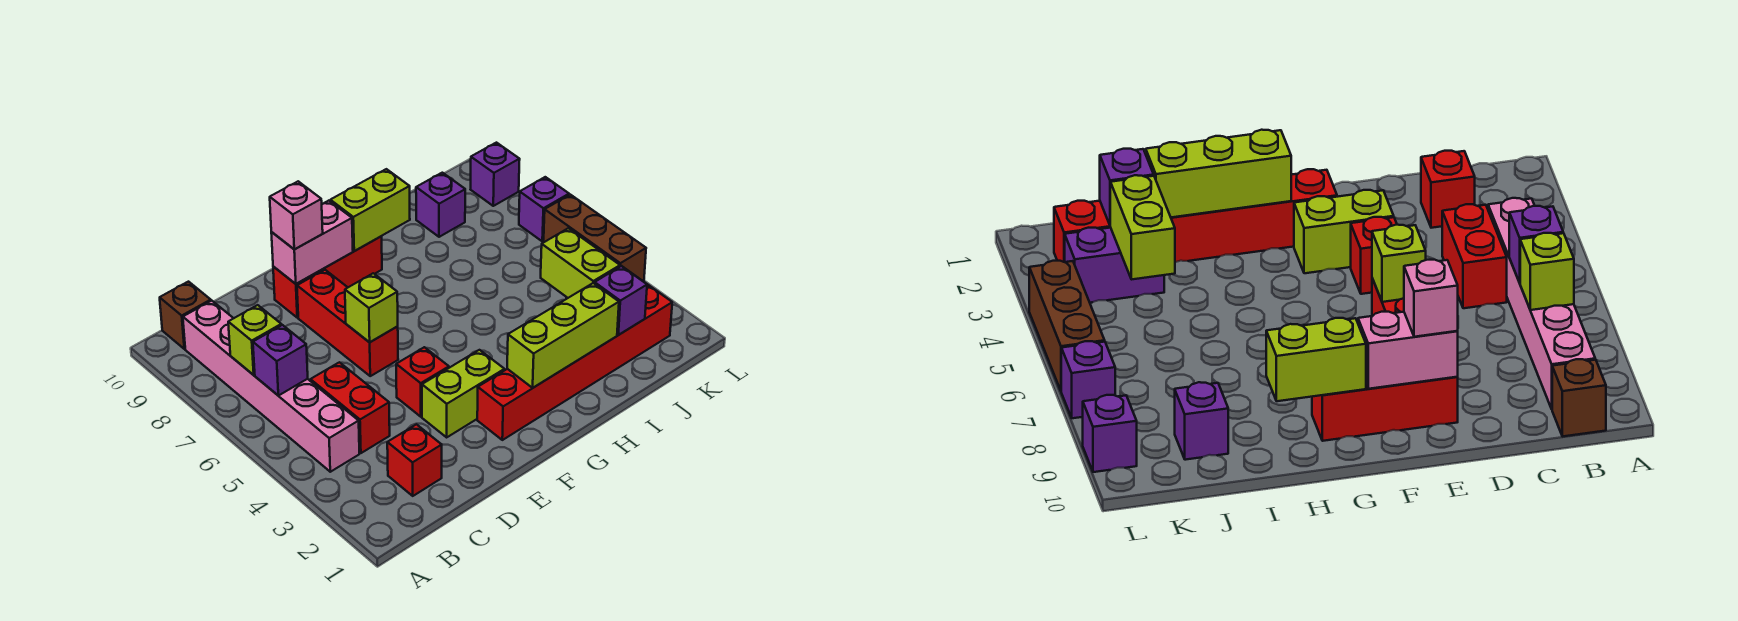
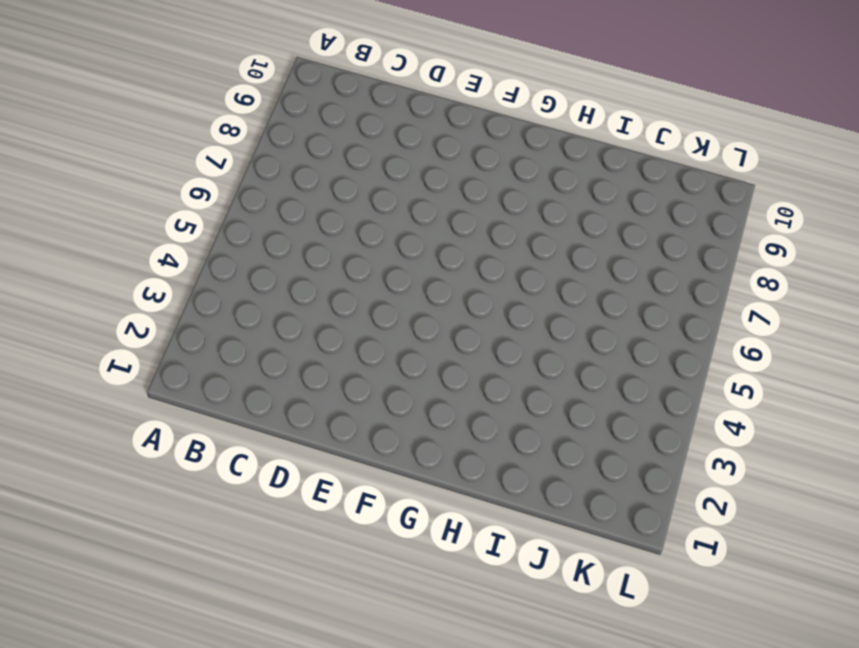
none -> pink 1x6 brick [183,301,359,472]
none -> brown 1x1 brick [160,282,211,349]
none -> red 1x1 brick [387,424,442,496]

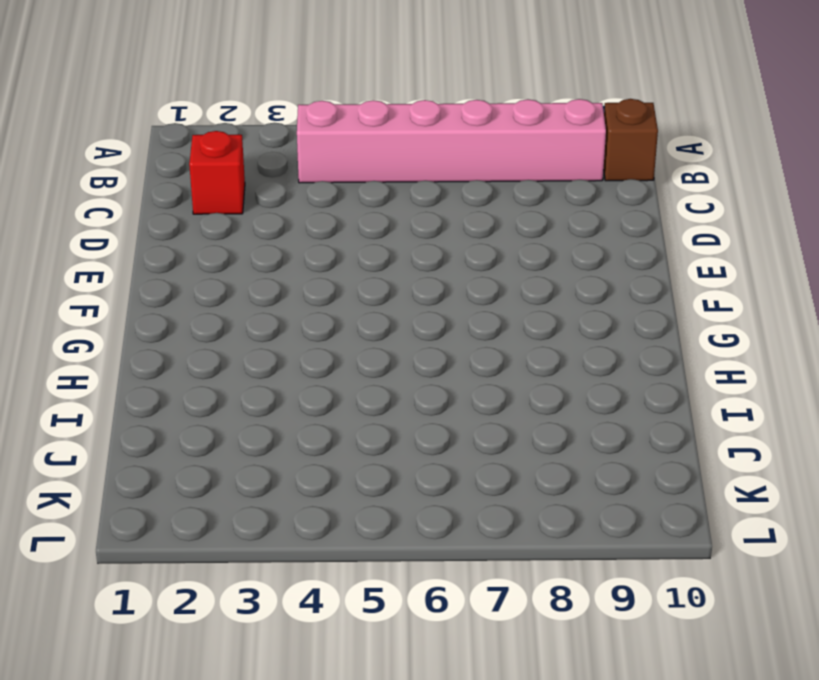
none -> red 1x2 brick [310,362,390,453]
none -> lime 1x2 brick [422,350,504,437]
none -> red 1x1 brick [396,347,449,417]

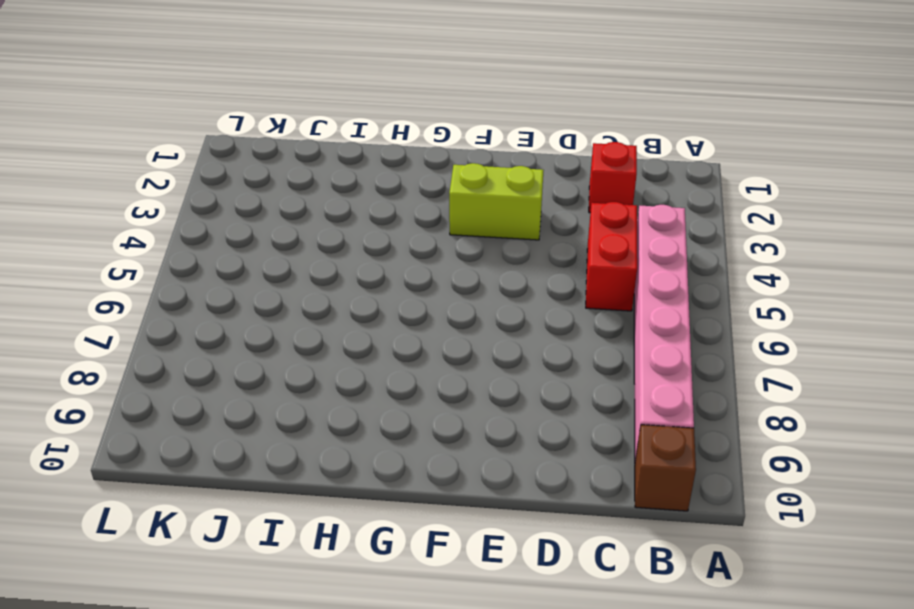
none -> red 1x1 brick [396,347,449,417]
none -> red 1x3 brick [297,270,398,376]
none -> red 1x3 brick [273,236,382,318]

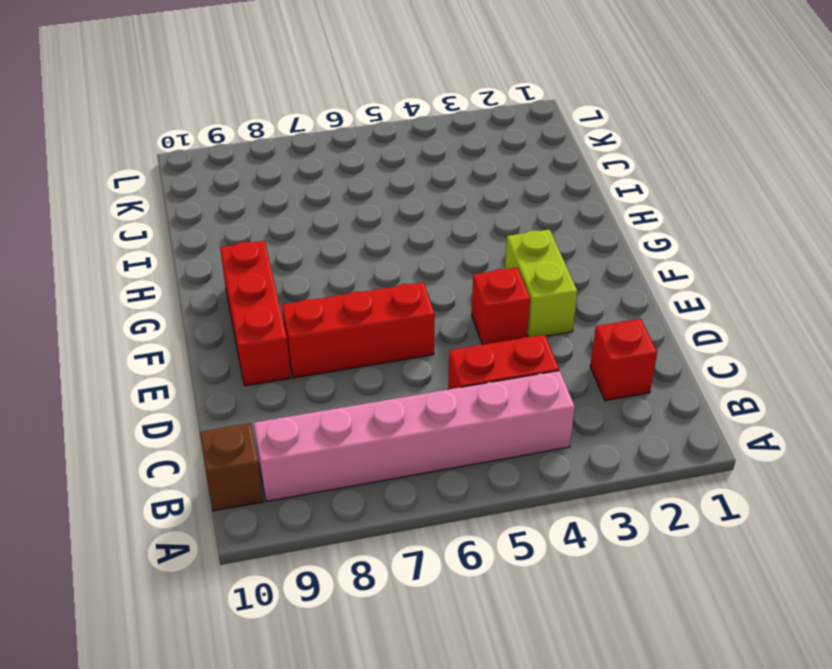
none -> red 1x6 brick [477,284,672,440]
none -> purple 1x2 brick [1065,228,1164,303]
none -> purple 1x1 brick [416,173,465,237]

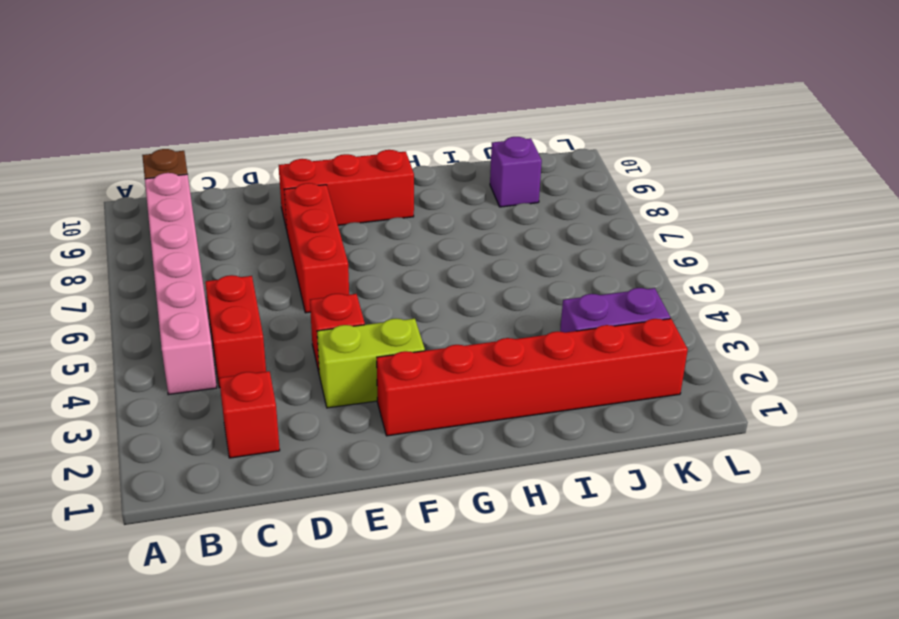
none -> brown 1x3 brick [544,195,646,282]
none -> purple 1x1 brick [519,177,569,241]
none -> purple 1x1 brick [471,143,520,206]

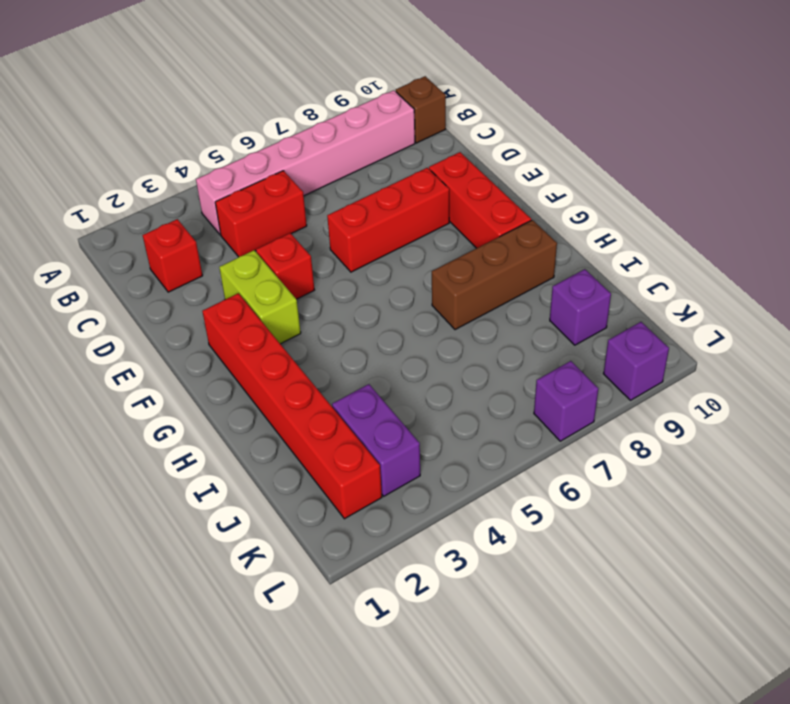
brown 1x3 brick [432,220,557,330] -> brown 1x3 brick moved to [544,195,646,282]
none -> purple 1x1 brick [253,325,308,396]
none -> lime 1x1 brick [228,305,281,375]
none -> lime 1x1 brick [345,273,398,342]

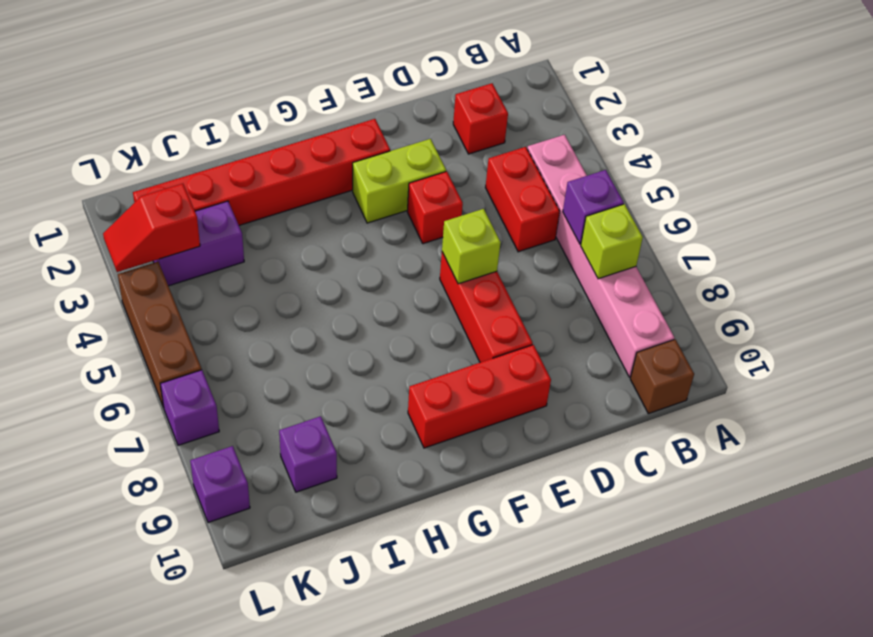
red 1x2 slope [103,184,200,272] -> none
none -> pink 1x2 brick [271,201,353,284]
none -> lime 1x3 brick [507,283,619,388]
none -> lime 1x2 brick [330,169,410,251]

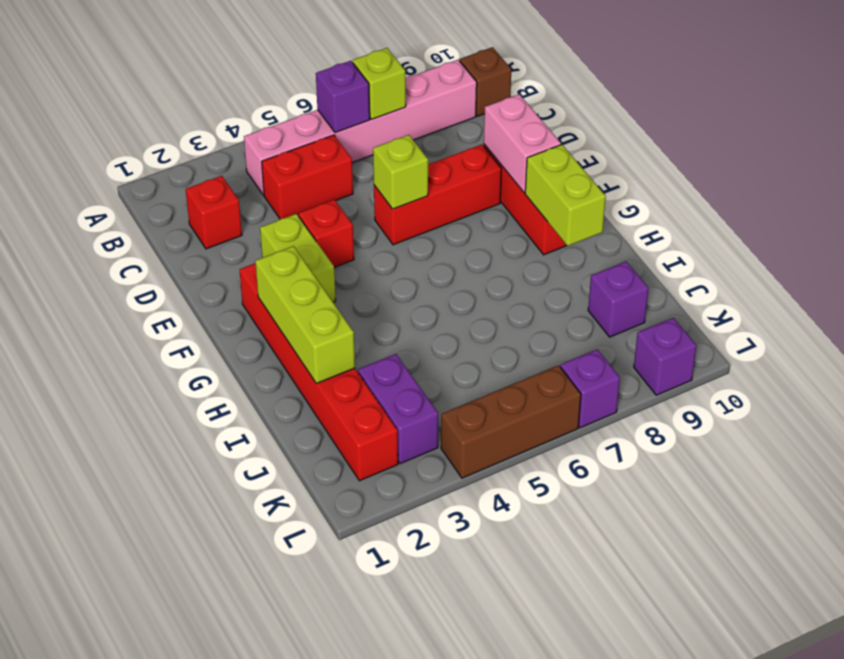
none -> purple 1x1 brick [595,266,647,335]
none -> lime 1x2 brick [541,228,620,298]
none -> pink 1x1 brick [270,181,323,249]

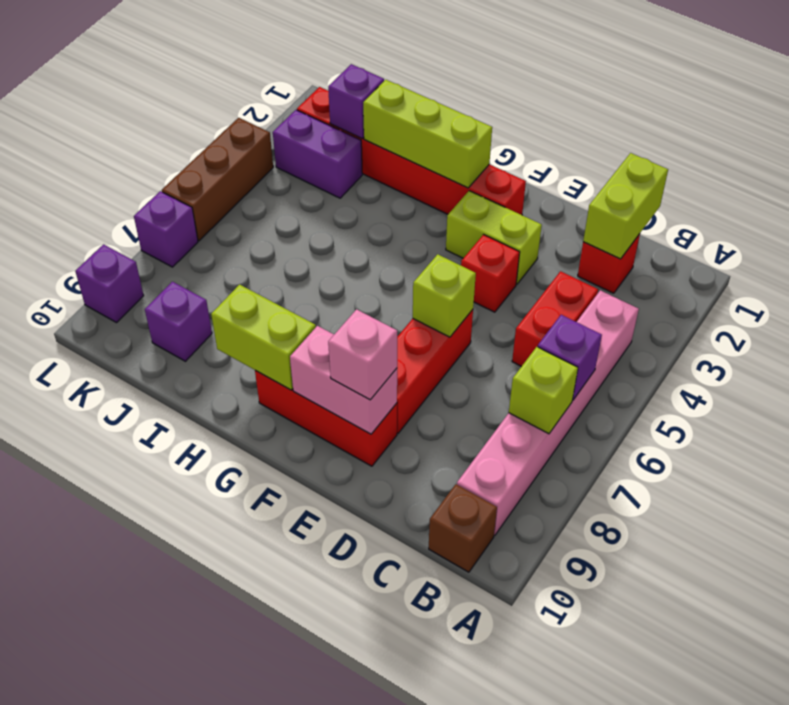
lime 1x2 brick [583,153,668,259] -> lime 1x2 brick moved to [541,228,620,298]

